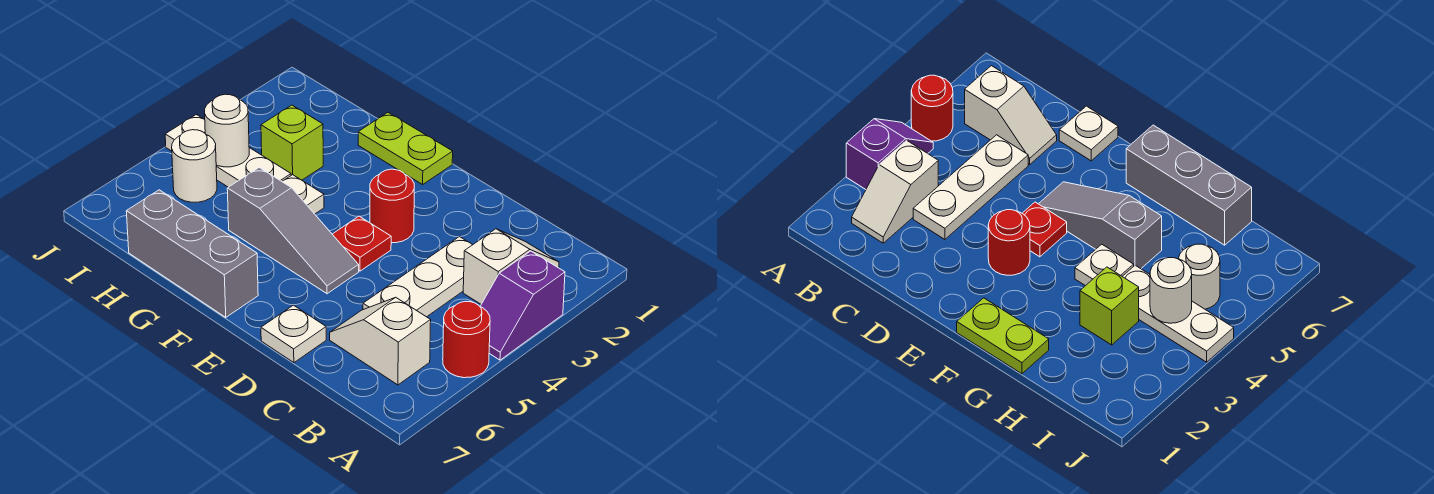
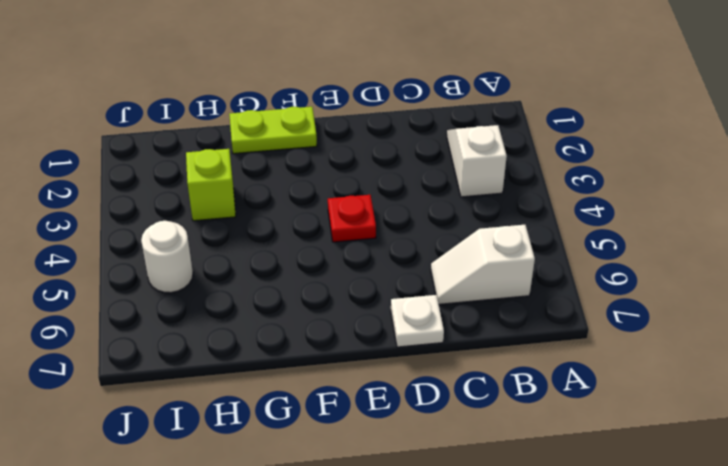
none -> purple 1x2 slope [480,251,565,360]
none -> red 1x1 round brick [443,302,490,378]
none -> white 1x3 plate [363,237,472,317]

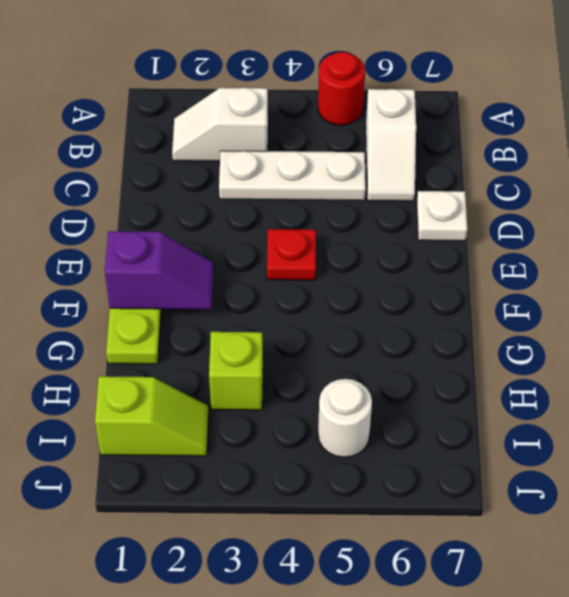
purple 1x2 slope [105,231,213,309] -> purple 1x2 slope moved to [480,251,565,360]
lime 1x2 slope [95,376,208,456] -> none
none -> red 1x1 round brick [370,169,414,243]
none -> grey 1x3 slope [227,168,359,294]
none -> grey 1x3 brick [126,190,258,317]

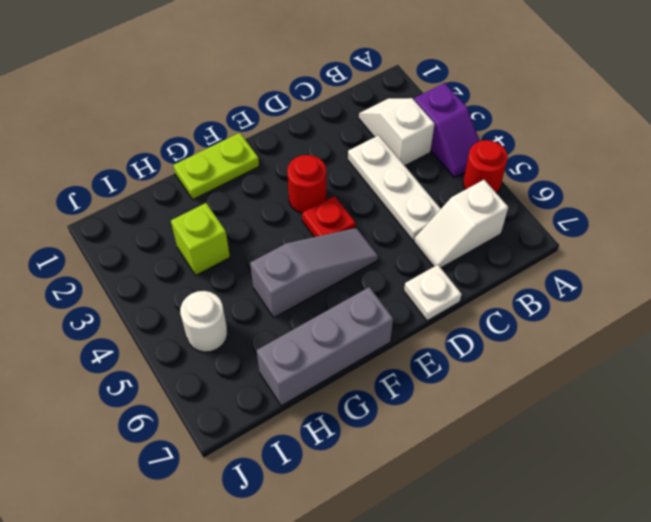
none -> white 1x1 plate [282,175,324,214]
none -> white 1x3 plate [165,115,291,187]
none -> white 1x1 round brick [204,94,249,167]

